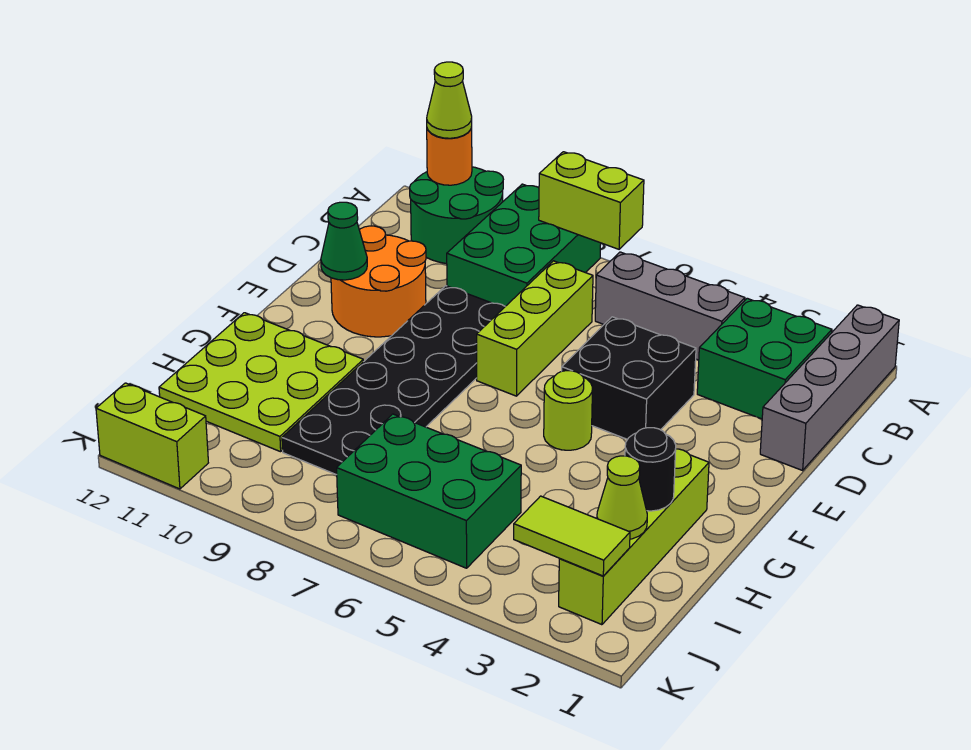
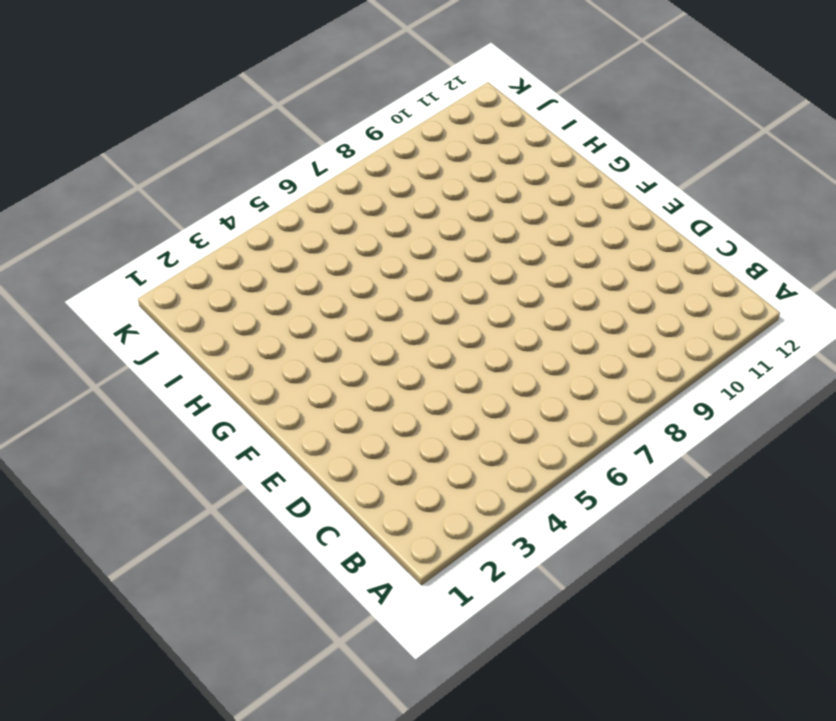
none -> grey 1x4 brick [760,305,899,470]
none -> green 2x3 brick [447,184,601,306]
none -> green 2x2 round brick [410,167,503,264]

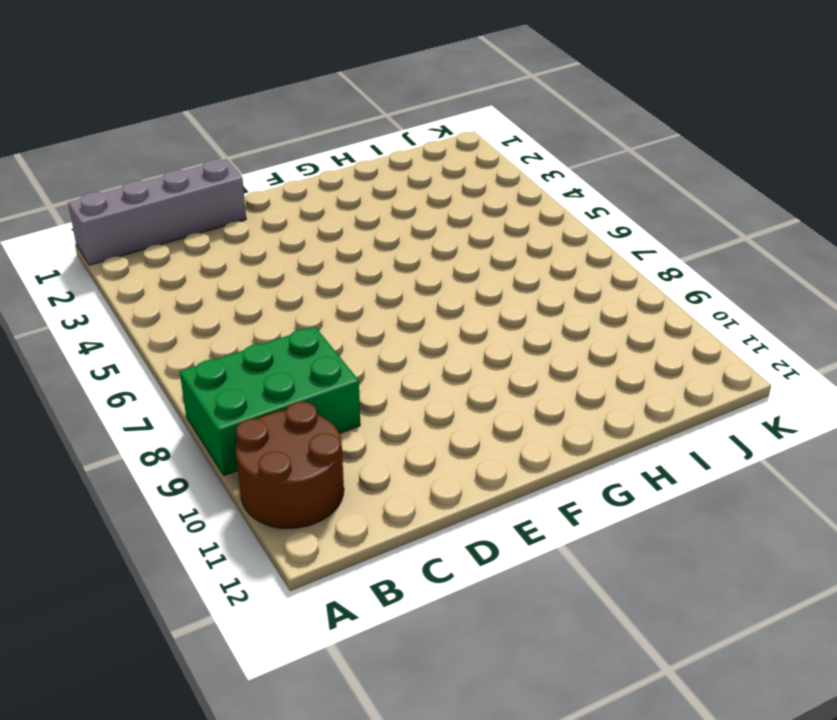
brown 2x2 round brick [236,402,344,528] -> green 2x2 round brick [410,167,503,264]
none -> green 2x2 brick [697,298,832,419]
none -> grey 1x3 brick [595,252,745,360]
none -> lime 1x3 brick [477,261,593,396]

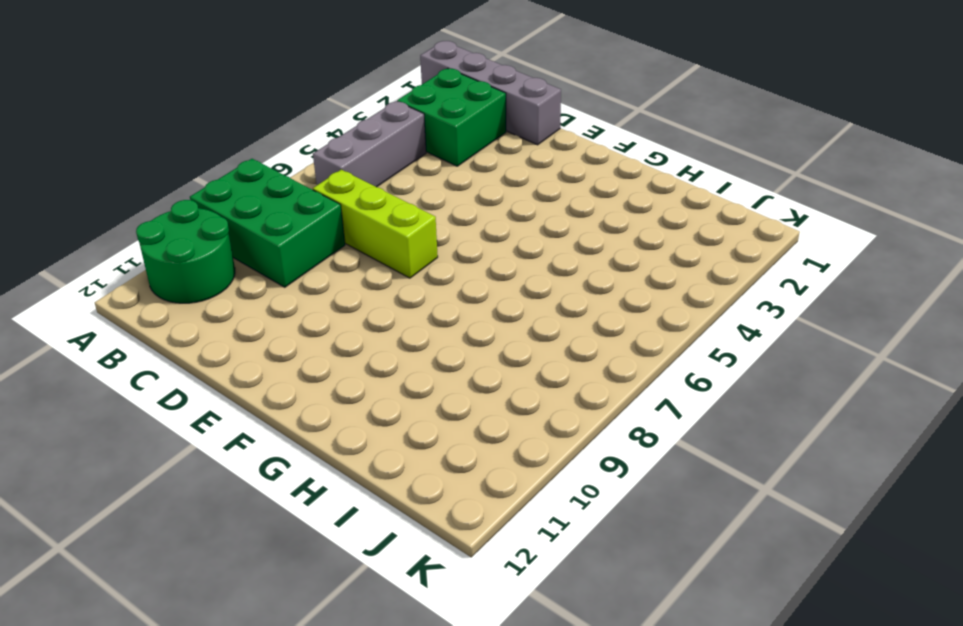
none -> black 2x2 brick [562,317,696,439]
none -> black 2x6 plate [282,286,505,475]
none -> orange 2x2 round brick [331,226,426,337]

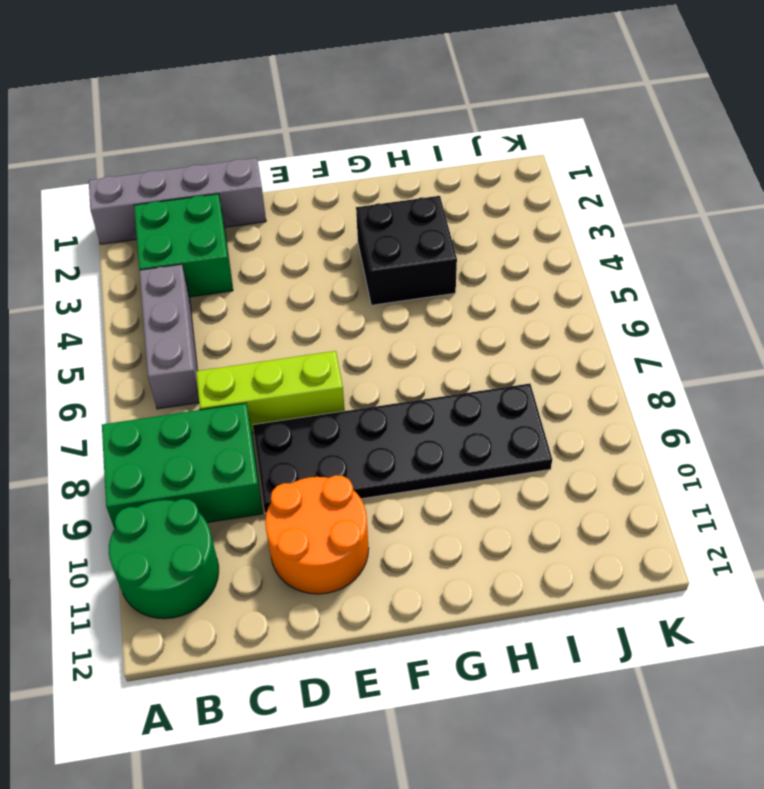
black 2x2 brick [356,196,457,305] -> black 2x2 brick moved to [562,317,696,439]
none -> lime 1x1 round brick [544,371,593,450]
none -> lime 1x4 brick [559,449,709,625]
none -> lime 3x3 plate [159,313,363,452]

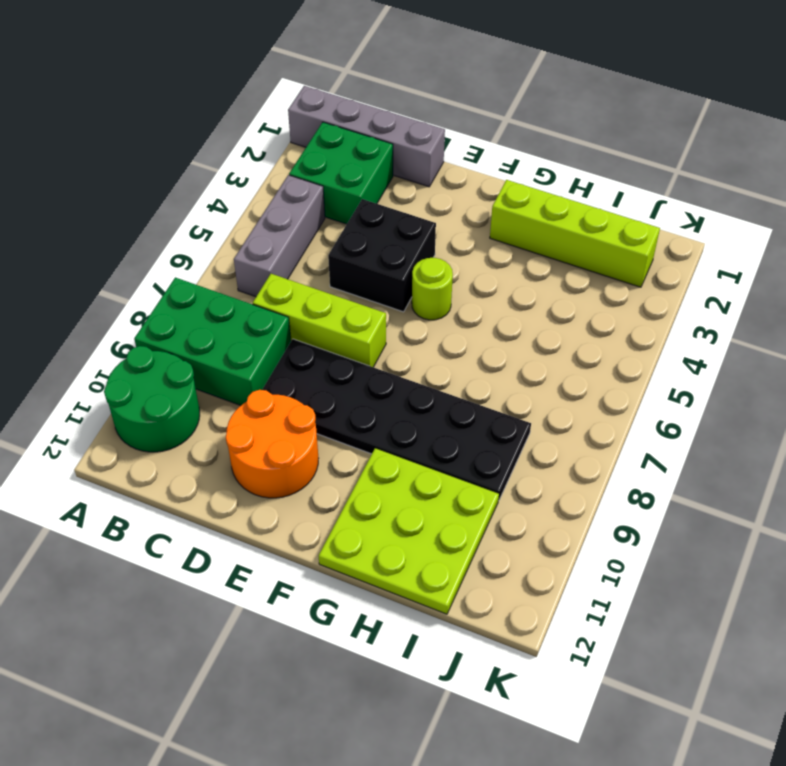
none -> green 2x3 brick [337,414,521,568]
none -> lime 1x2 brick [96,383,208,489]
none -> lime 1x2 brick [539,152,644,249]

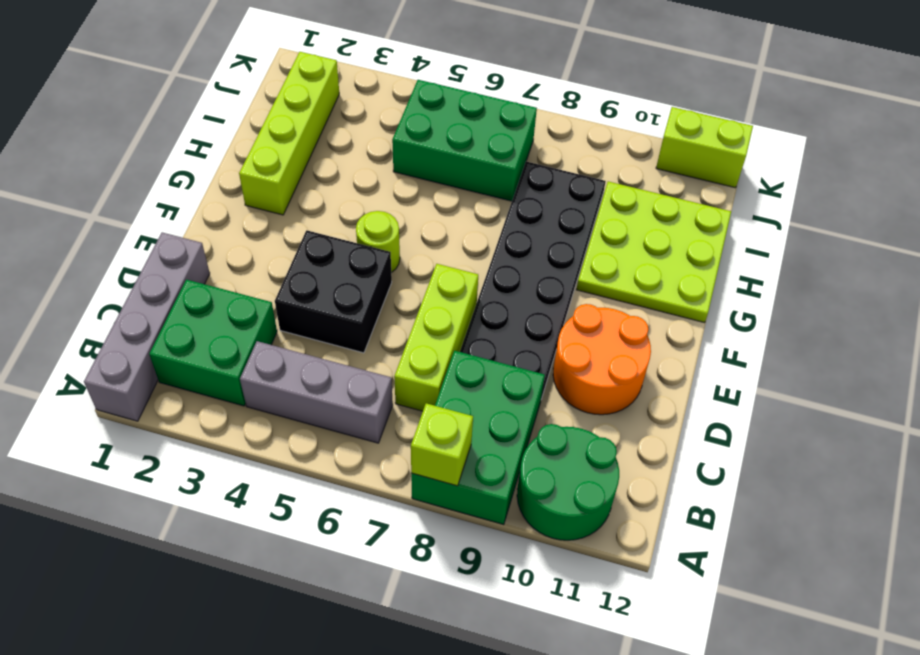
lime 1x1 brick [411,403,473,486] -> lime 1x2 brick [539,152,644,249]
none -> orange 1x1 round brick [427,127,472,185]
none -> green 1x1 cone [321,202,367,280]
none -> black 1x1 round brick [625,428,676,511]

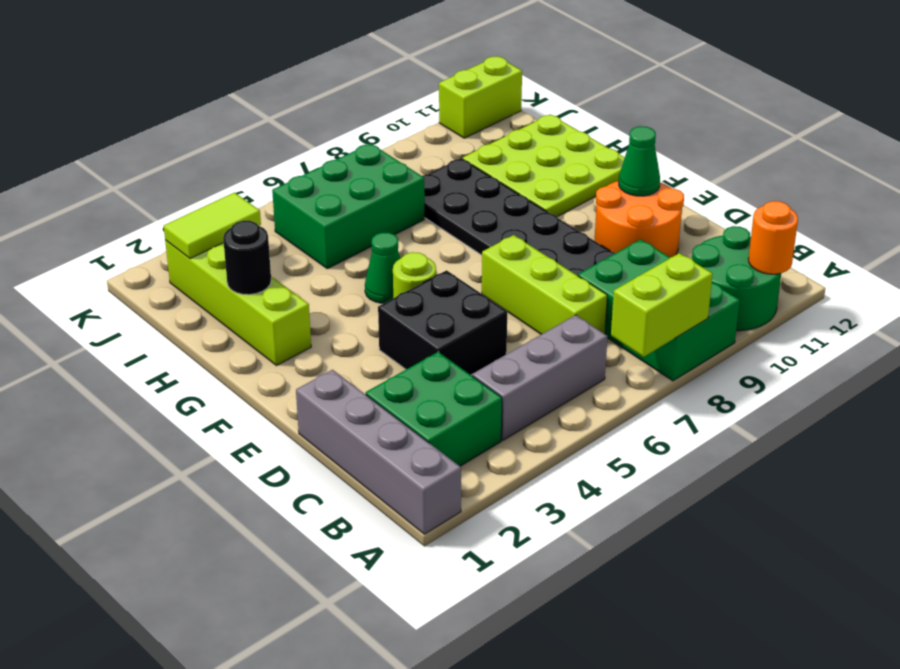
green 1x1 cone [365,233,400,303] -> none
none -> lime 1x1 cone [597,456,647,539]
none -> lime 1x1 cone [427,62,472,138]

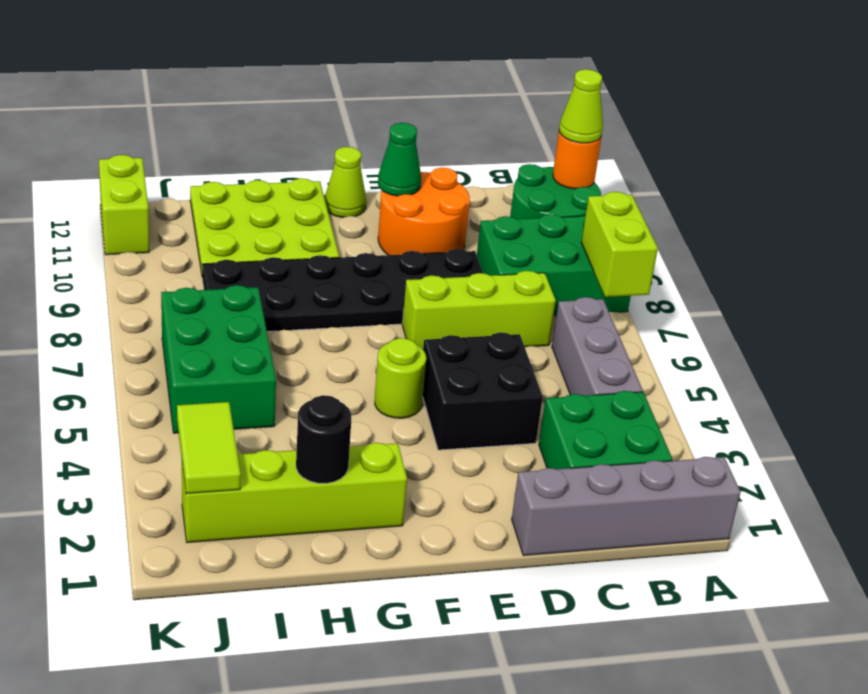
lime 1x1 cone [325,147,366,218] -> lime 1x1 cone moved to [597,456,647,539]

